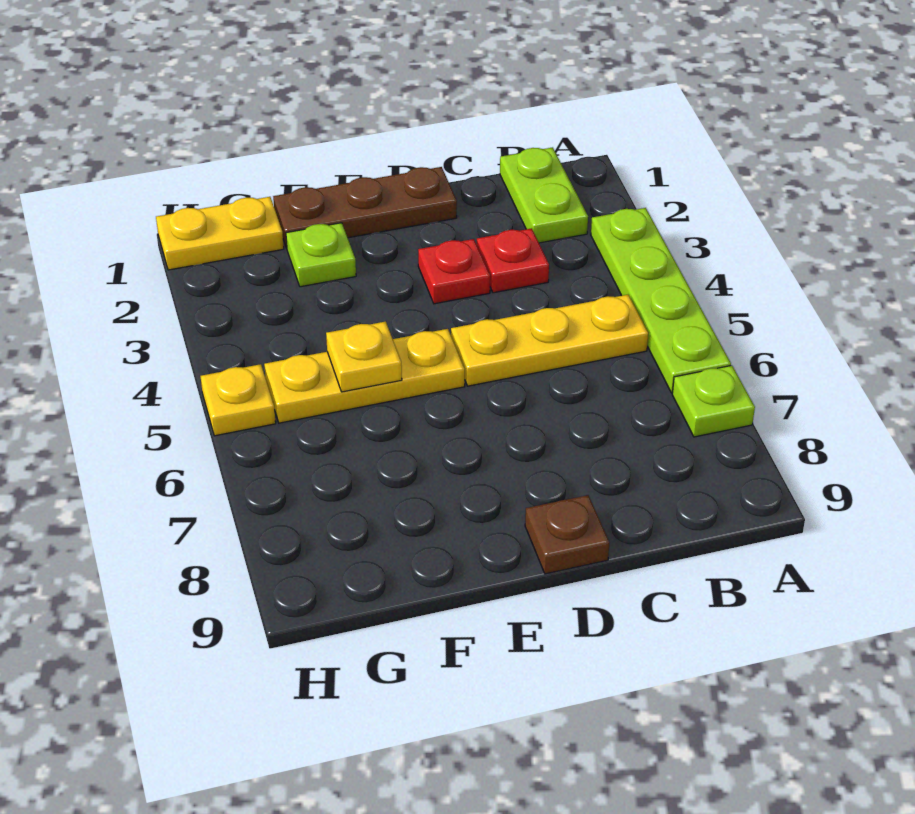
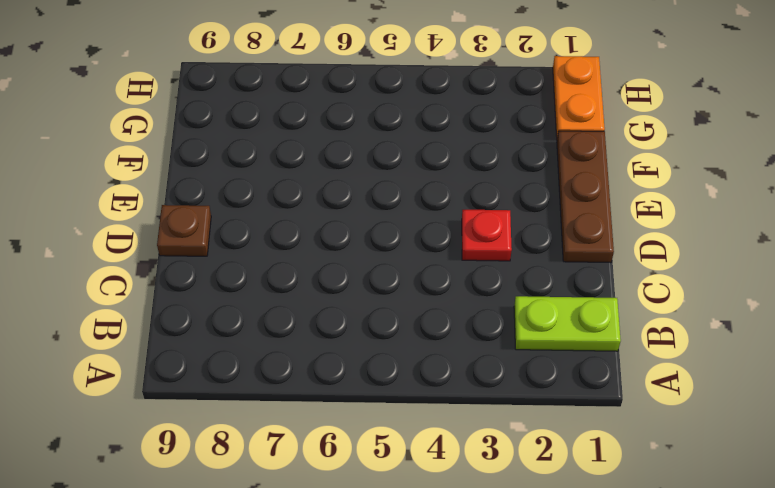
orange 1x2 plate [553,56,605,138] -> yellow 1x2 plate [156,197,284,270]
none -> lime 1x4 plate [591,208,731,393]
none -> lime 1x1 plate [672,365,755,437]
none -> yellow 1x3 plate [451,295,648,386]

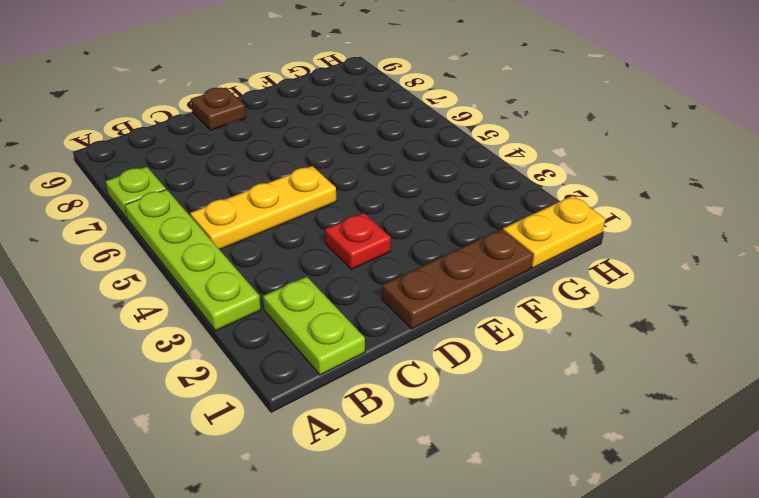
none -> red 1x1 plate [477,228,549,293]
none -> yellow 1x3 plate [264,329,465,423]
none -> lime 1x1 plate [286,223,356,287]

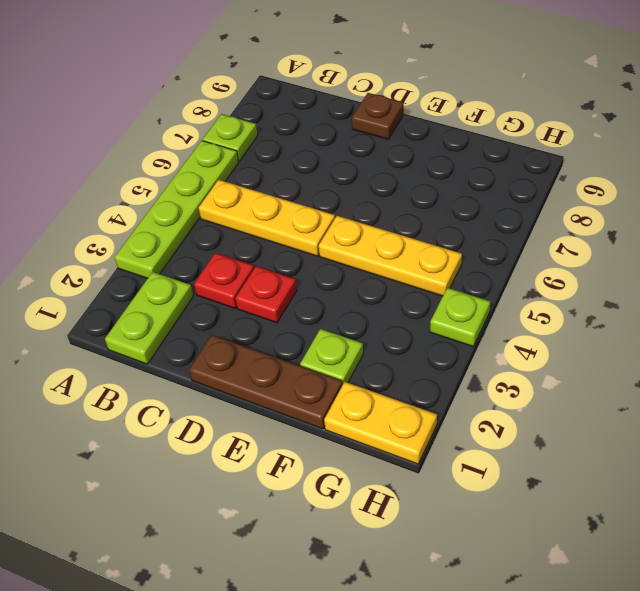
lime 1x1 plate [430,288,490,346] -> none
none -> yellow 1x1 plate [201,364,276,436]
none -> yellow 1x1 plate [326,321,402,392]

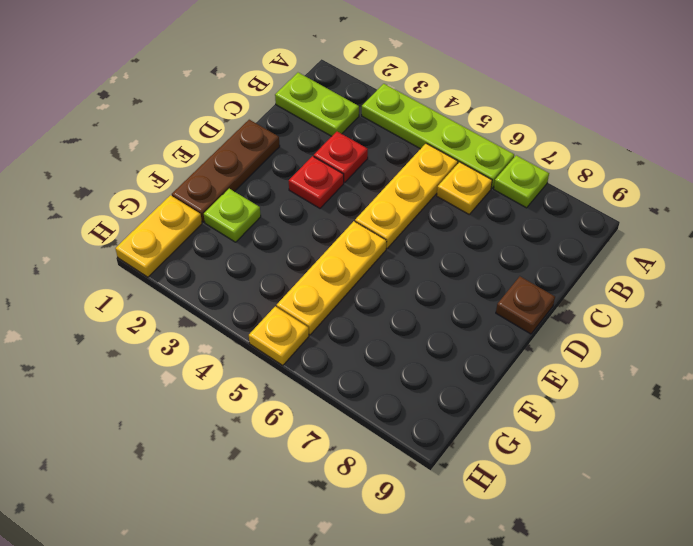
yellow 1x1 plate [437,162,492,214] -> yellow 1x1 plate moved to [326,321,402,392]

